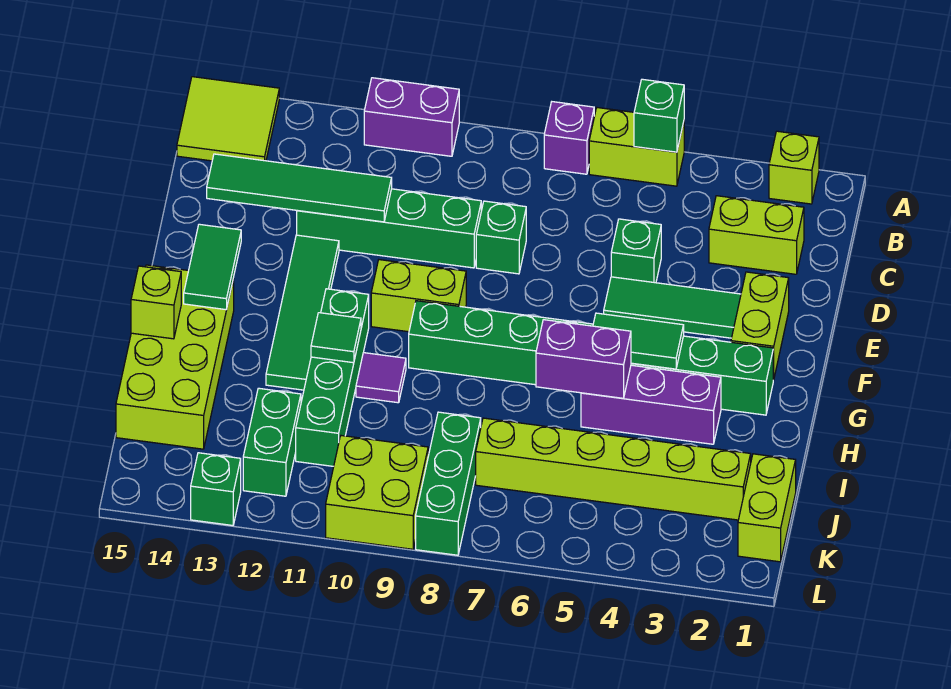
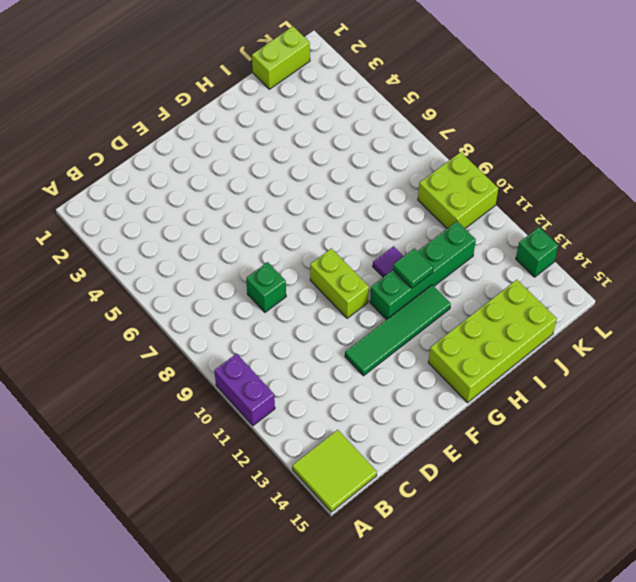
none -> lime 1x1 brick [769,131,819,204]
none -> lime 1x2 brick [589,108,684,186]
none -> purple 1x1 brick [544,102,594,174]
none -> lime 1x2 brick [709,196,804,274]

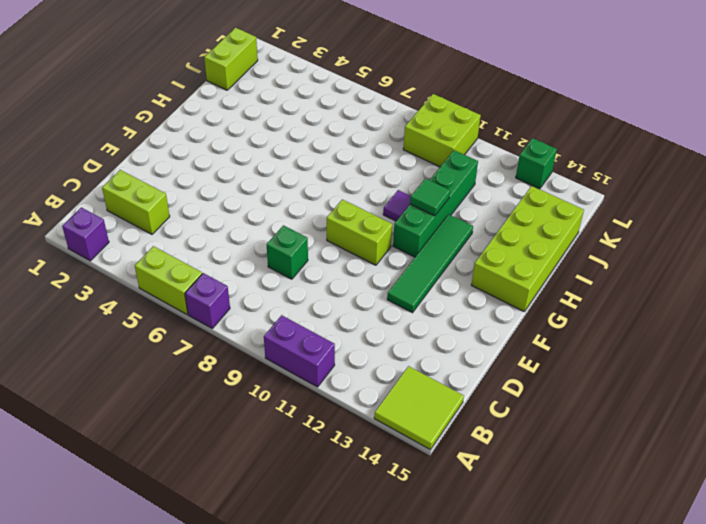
purple 1x1 brick [62,207,109,261] -> lime 1x1 brick [769,131,819,204]
none -> green 1x1 brick [611,219,661,283]
none -> green 1x4 brick [297,189,481,268]
none -> lime 1x2 brick [731,272,789,380]
none -> green 1x3 tile [604,277,741,338]

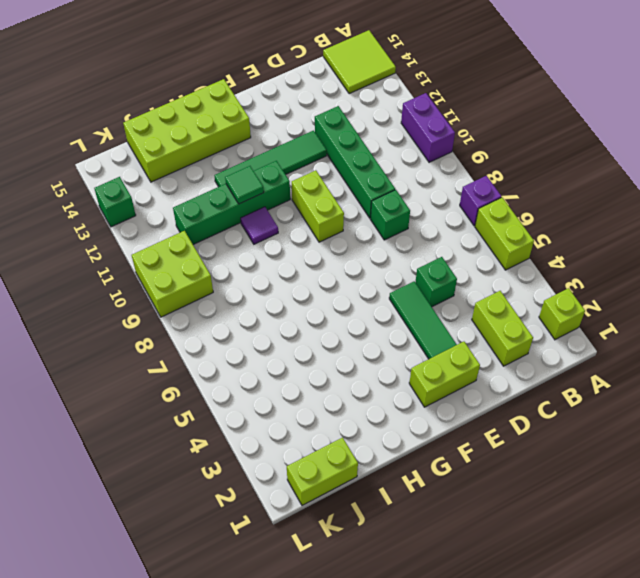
none -> green 1x8 brick [409,301,773,415]
none -> purple 1x3 brick [581,365,721,444]
none -> lime 1x6 brick [476,418,751,520]
none -> green 1x3 brick [416,412,481,555]

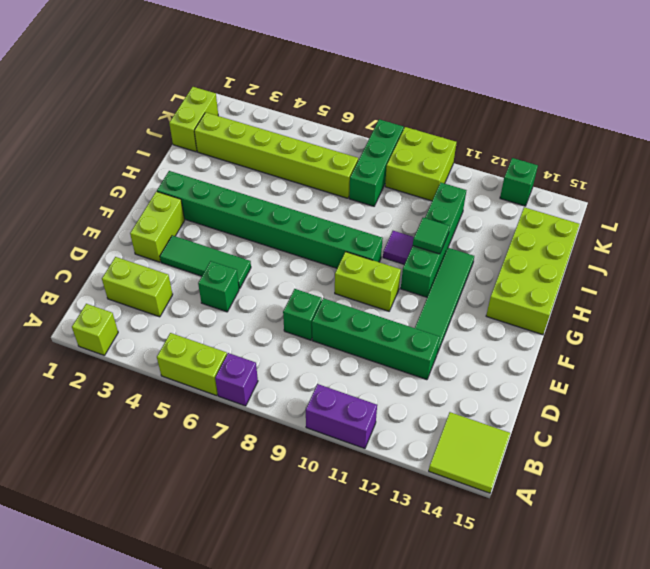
none -> purple 1x3 brick [581,365,721,444]
none -> green 1x2 brick [243,388,301,496]
none -> green 1x1 brick [634,79,684,152]
none -> green 1x4 tile [207,154,392,222]

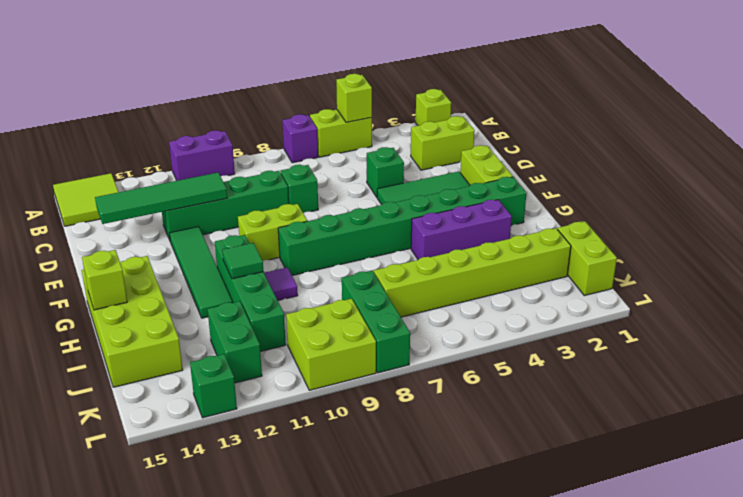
lime 1x1 brick [336,74,372,122] -> green 1x1 brick [634,79,684,152]
none -> green 1x2 tile [184,224,241,310]
none -> green 1x2 tile [593,313,684,369]
none -> purple 1x2 brick [536,320,631,398]

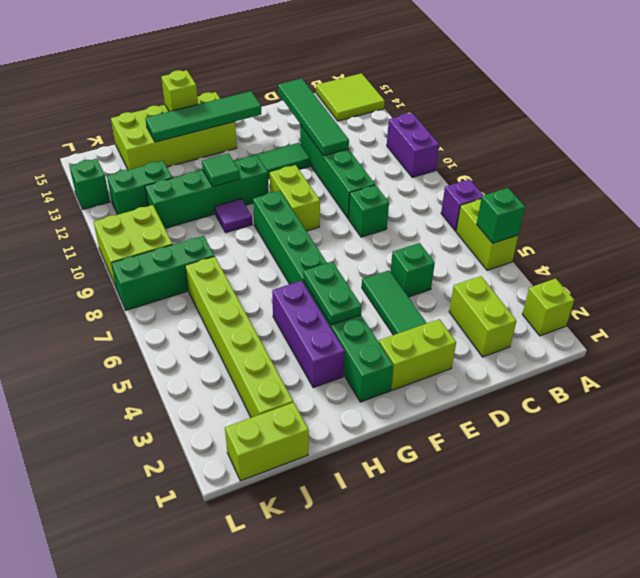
green 1x4 tile [145,91,261,142] -> green 1x2 tile [184,224,241,310]
green 1x2 plate [303,261,362,325] -> green 1x2 tile [593,313,684,369]
none -> purple 1x2 brick [536,320,631,398]

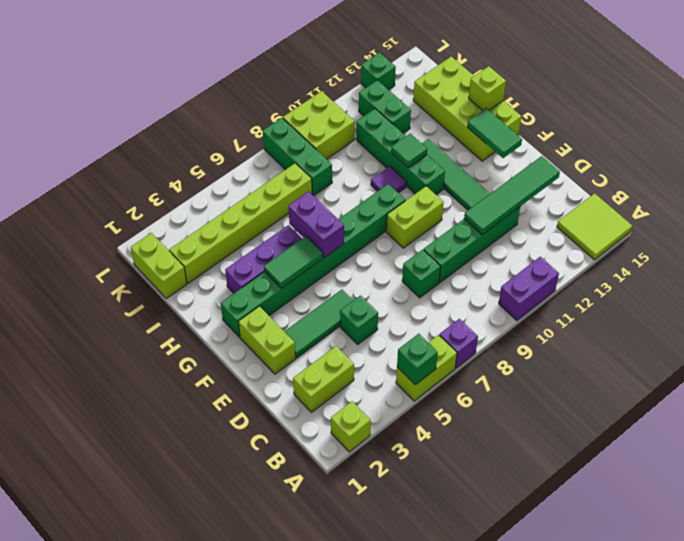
purple 1x2 brick [289,191,344,258] -> purple 1x2 brick turned to [536,320,631,398]

